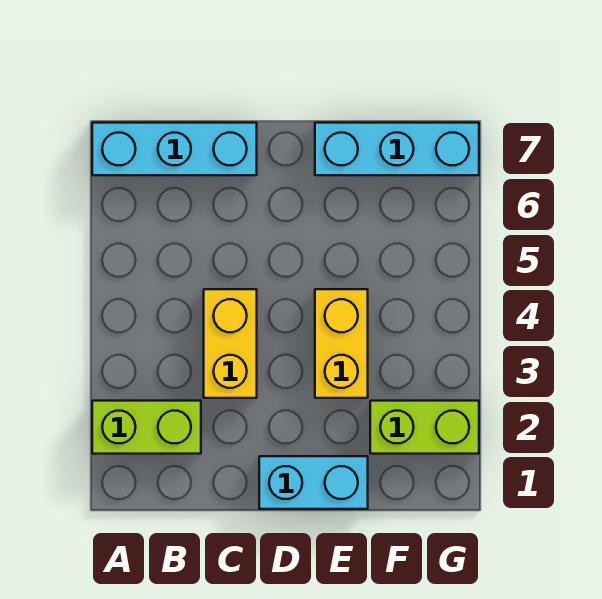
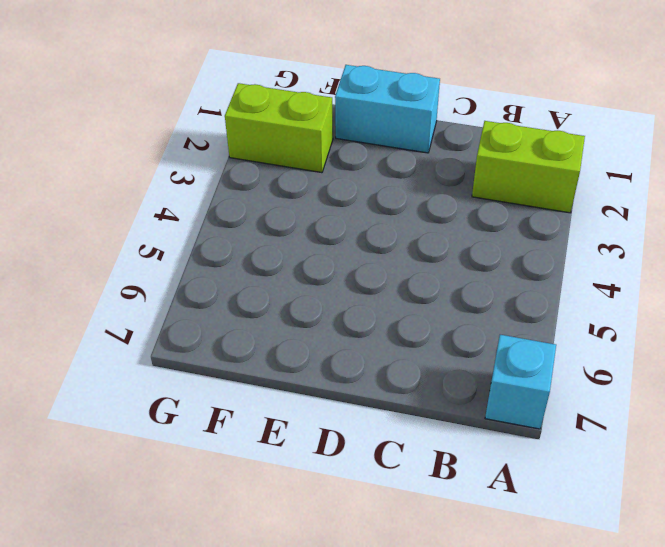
cyan 1x1 brick [485,335,556,429] -> cyan 1x3 brick [92,123,257,175]
none -> yellow 1x2 brick [204,289,257,398]
none -> yellow 1x2 brick [315,289,368,398]

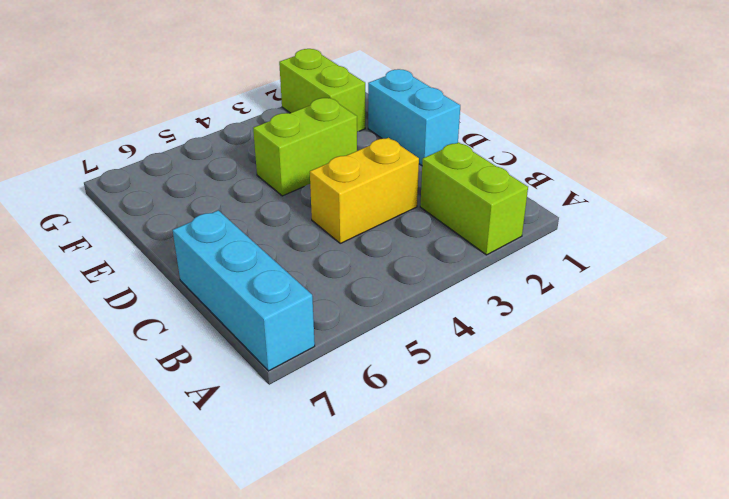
lime 1x2 brick [253,98,357,196] -> yellow 1x2 brick [315,289,368,398]
none -> cyan 1x3 brick [315,123,479,175]

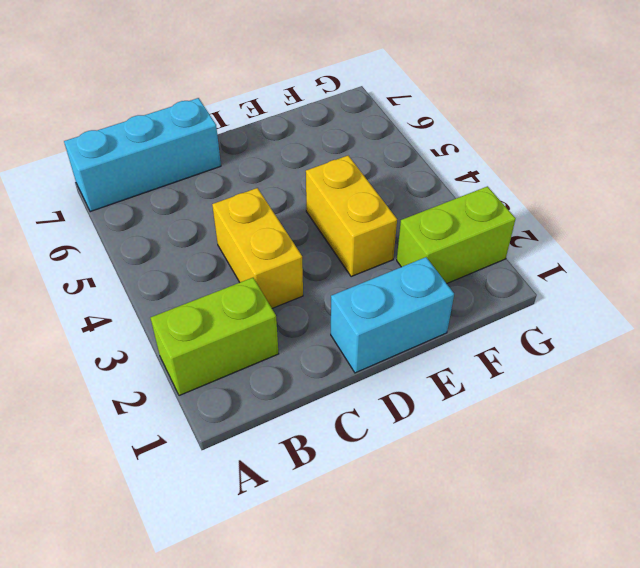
none -> cyan 1x3 brick [315,123,479,175]

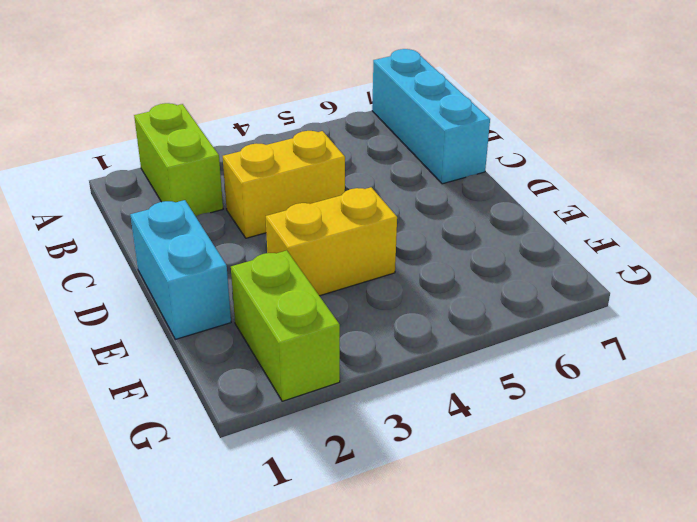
none -> cyan 1x3 brick [315,123,479,175]

